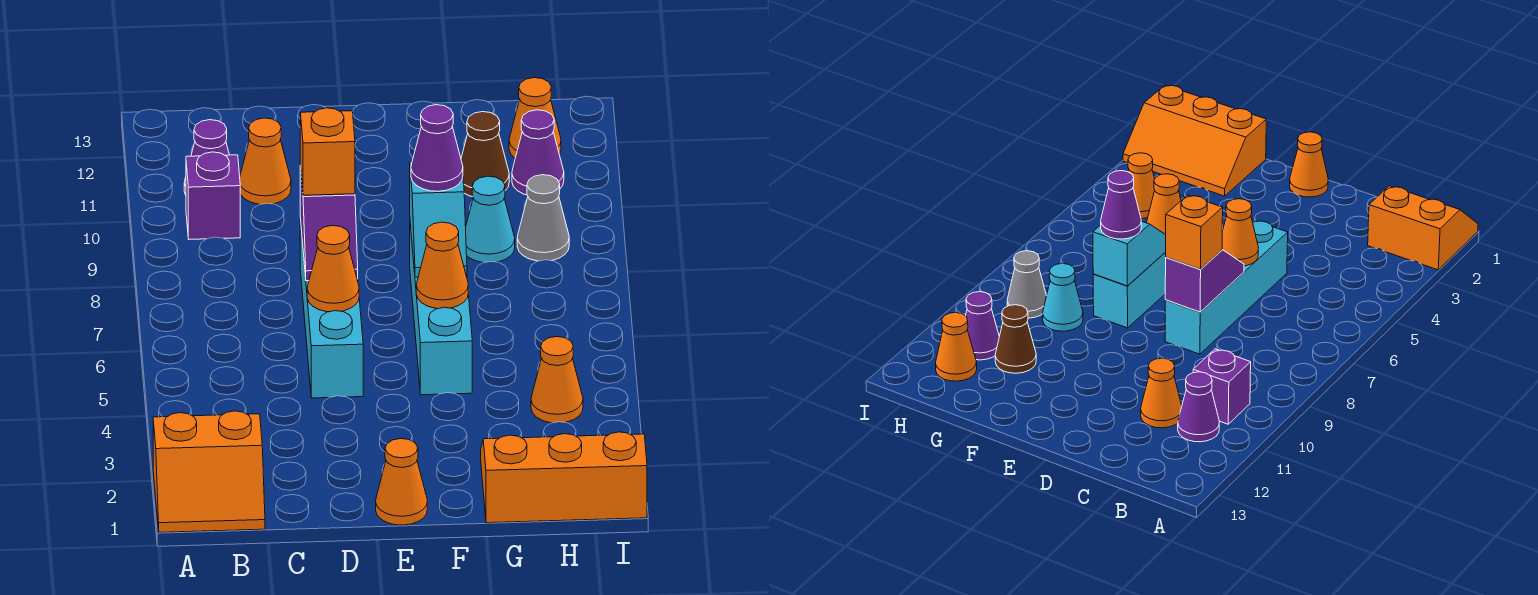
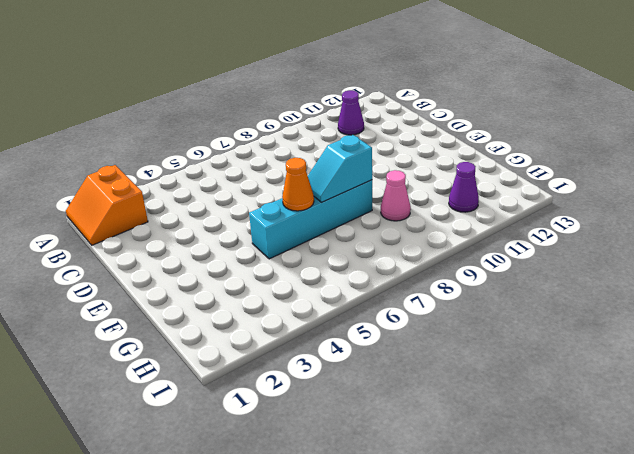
pink 1x1 cone [381,170,411,221] -> cyan 1x1 cone [466,176,515,263]
none -> purple 1x1 brick [186,152,240,239]
none -> orange 1x1 cone [240,118,291,204]
none -> cyan 1x4 brick [300,219,363,398]

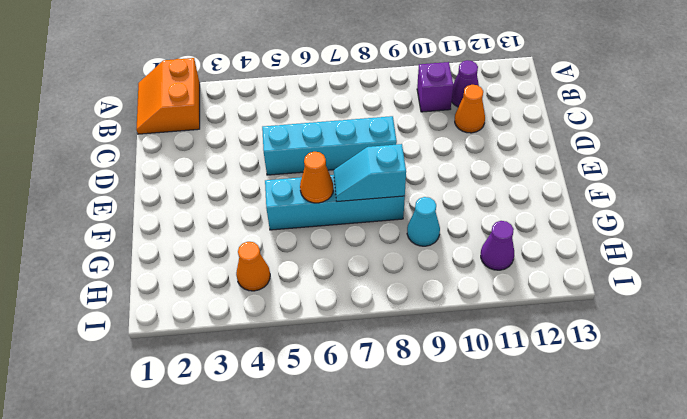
none -> orange 1x1 cone [376,439,427,525]
none -> orange 2x3 slope [481,432,647,523]
none -> brown 1x1 cone [461,112,509,196]

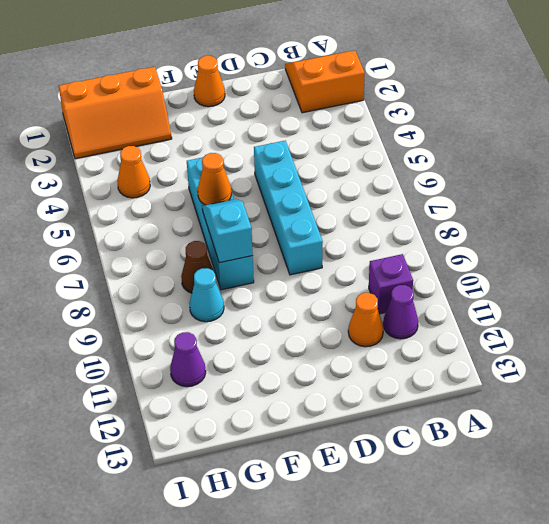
brown 1x1 cone [181,241,215,293] -> brown 1x1 cone moved to [461,112,509,196]
none -> grey 1x1 cone [517,175,569,261]
none -> orange 1x1 cone [509,78,561,158]
none -> orange 1x1 cone [307,226,359,312]

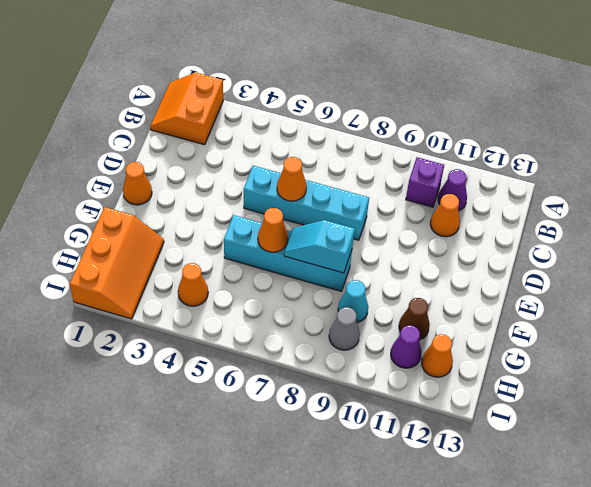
none -> purple 1x2 slope [300,166,358,281]
none -> orange 1x1 brick [300,108,355,195]
none -> purple 1x1 cone [411,105,463,191]

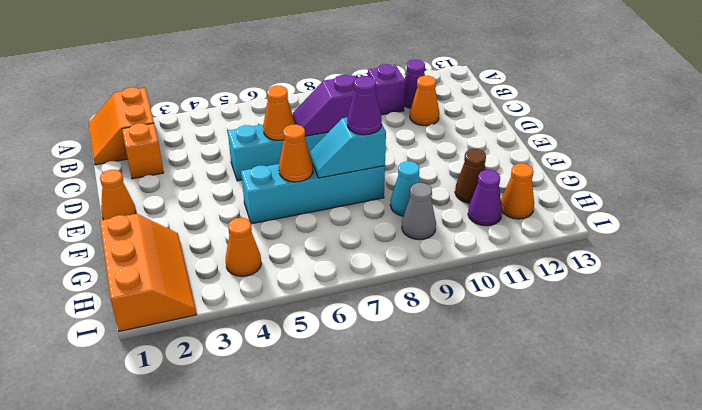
orange 1x1 brick [122,123,164,179] -> orange 1x1 brick moved to [300,108,355,195]

